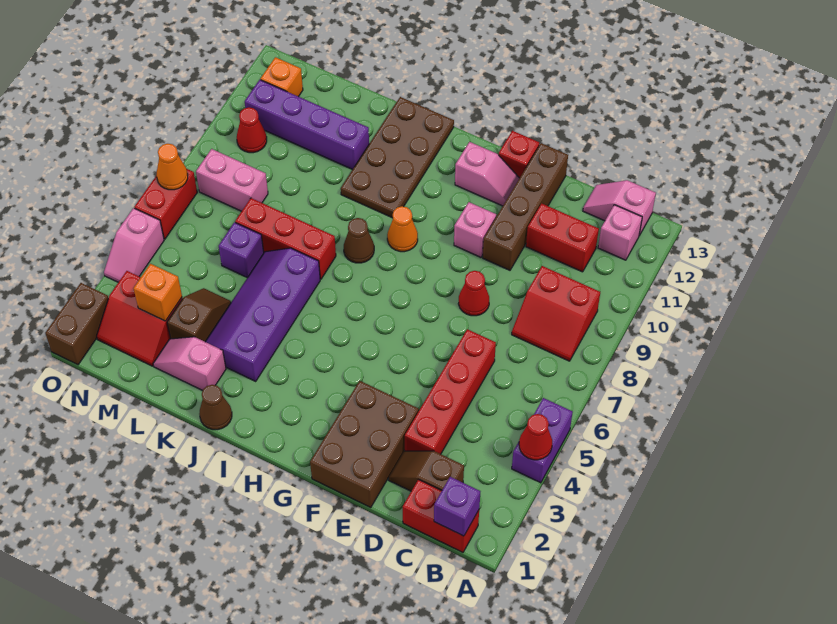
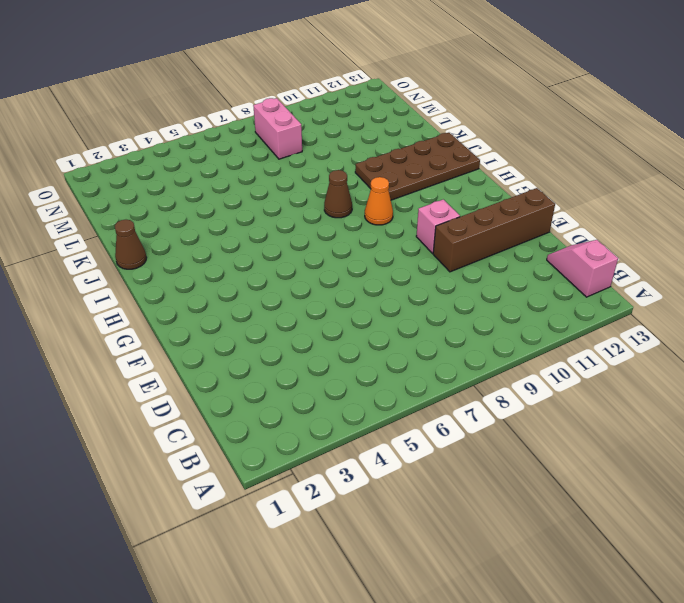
none -> purple 1x2 brick [512,398,573,483]
none -> red 1x2 brick [403,480,479,552]
none -> red 2x2 slope [512,266,600,361]
none -> pink 1x1 brick [598,205,642,260]

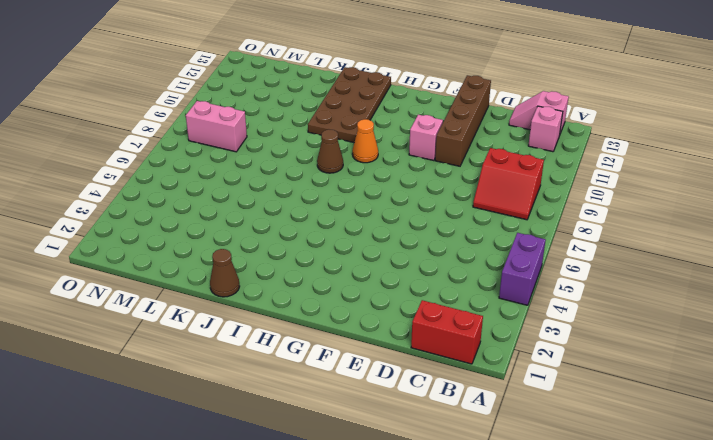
none -> brown 1x2 slope [389,451,464,491]
none -> red 1x2 brick [526,203,599,272]
none -> red 1x4 brick [405,329,496,454]
none -> brown 2x3 brick [310,381,419,508]

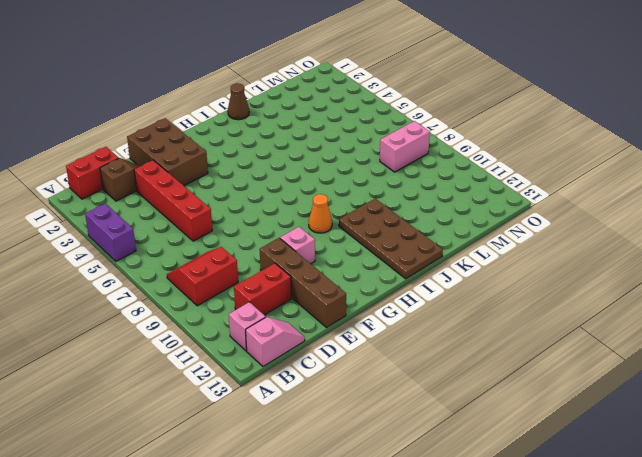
none -> red 1x1 cone [458,271,489,316]
none -> pink 1x2 slope [455,142,520,206]
none -> red 1x1 brick [499,131,539,178]
none -> brown 1x1 cone [344,218,374,263]

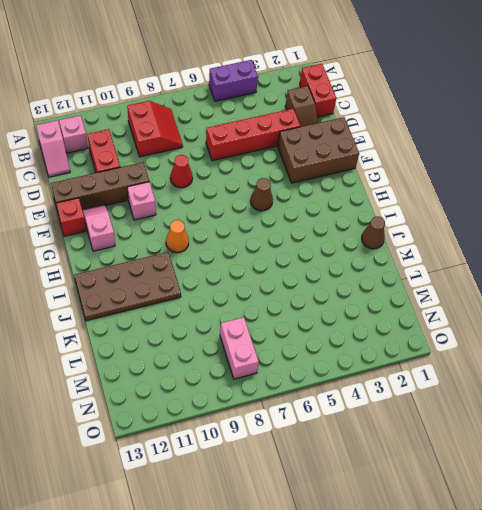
brown 1x1 cone [250,178,273,211] -> brown 1x1 cone moved to [344,218,374,263]
none -> purple 2x4 slope [206,248,320,381]
none -> red 1x3 brick [235,198,336,279]
none -> pink 1x2 slope [153,337,226,391]
none -> purple 1x4 brick [245,80,369,170]

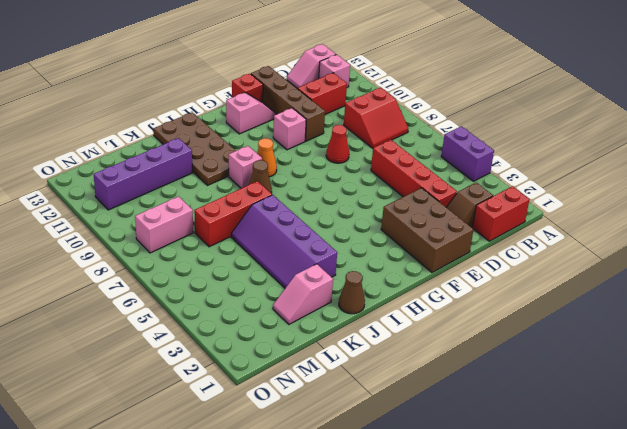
pink 1x1 brick [229,146,262,188] -> none
none -> brown 1x2 slope [167,288,231,342]
none -> purple 1x1 brick [219,222,264,278]
none -> red 2x2 slope [97,271,183,366]
none -> red 1x1 cone [237,107,267,153]

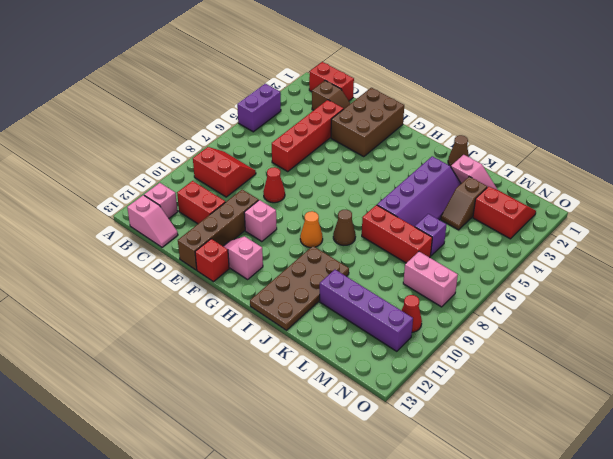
none -> orange 1x1 brick [260,57,303,97]
none -> brown 1x2 brick [45,283,108,365]
none -> pink 1x2 slope [104,208,164,282]
none -> red 1x2 brick [134,169,197,239]

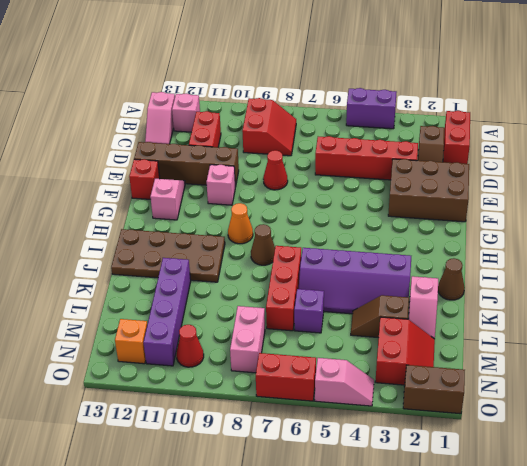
none -> red 1x1 cone [519,414,552,460]
none -> purple 1x1 brick [434,477,480,536]
none -> orange 1x1 brick [134,264,182,321]
none -> orange 1x1 cone [156,144,188,190]

